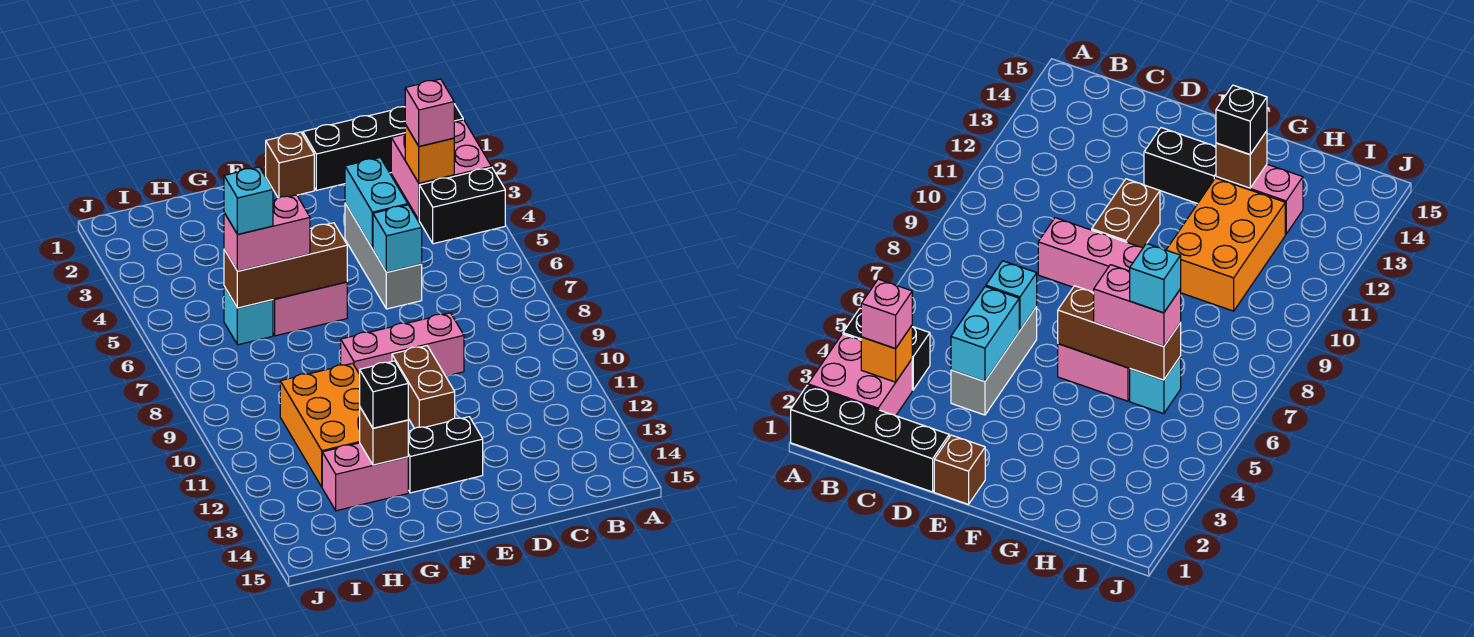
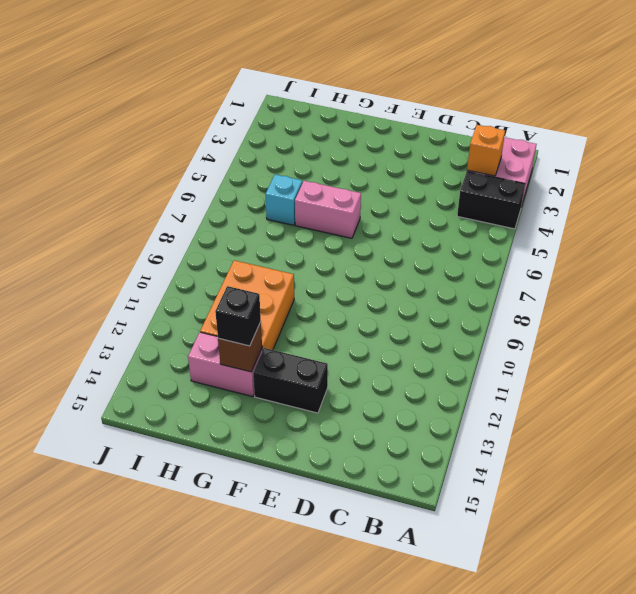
none -> black 1x4 brick [303,104,463,190]
none -> grey 1x3 brick [345,203,422,309]
none -> pink 1x3 brick [341,313,464,376]

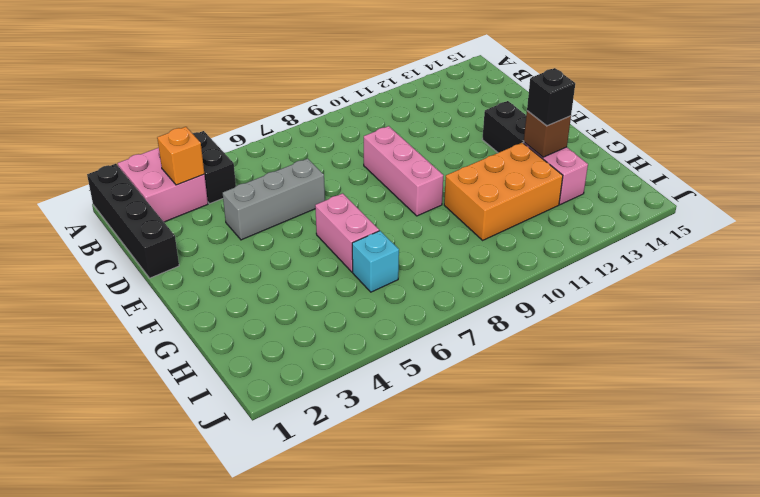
none -> brown 1x1 brick [265,132,314,198]
none -> brown 1x2 brick [392,346,455,428]
none -> cyan 1x2 brick [345,158,408,249]

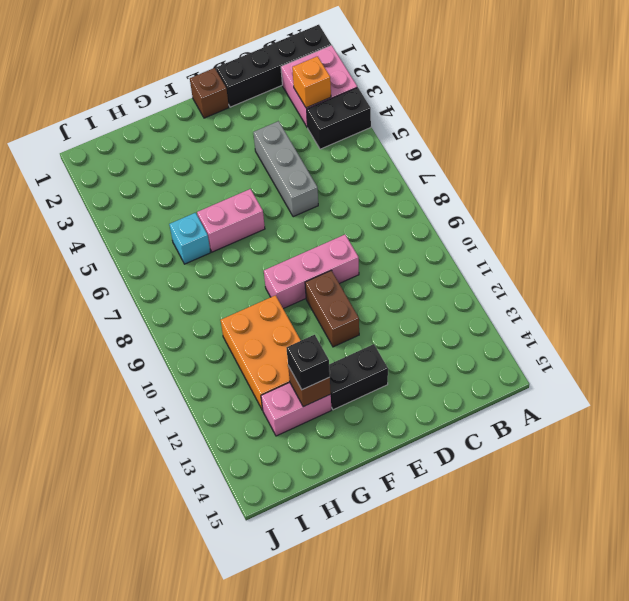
none -> cyan 1x2 brick [345,158,408,249]
none -> cyan 1x1 brick [373,205,422,272]
none -> brown 1x3 brick [224,223,347,308]

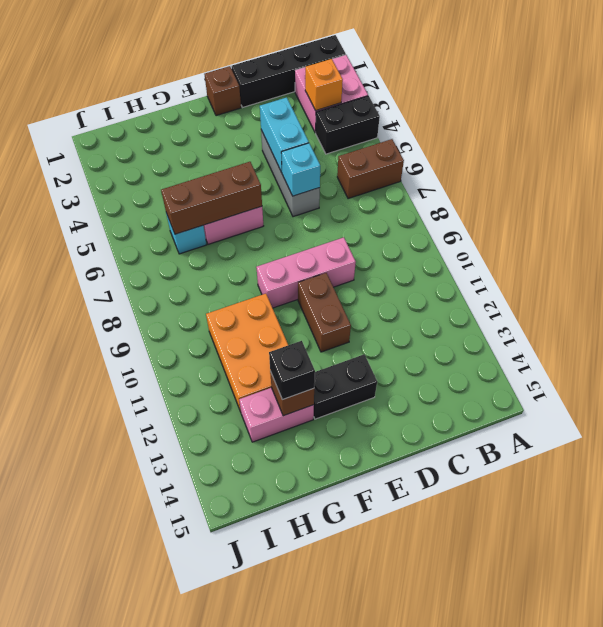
brown 1x2 brick [337,139,404,199] -> none
none -> pink 1x1 brick [405,79,454,146]
none -> pink 1x2 brick [224,195,310,271]
none -> cyan 1x1 brick [224,167,273,234]

